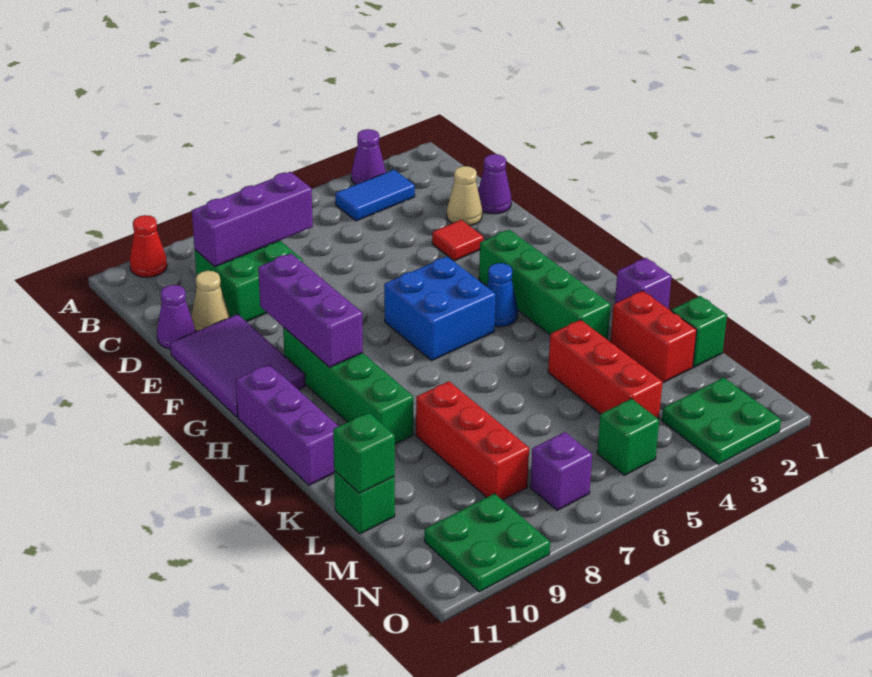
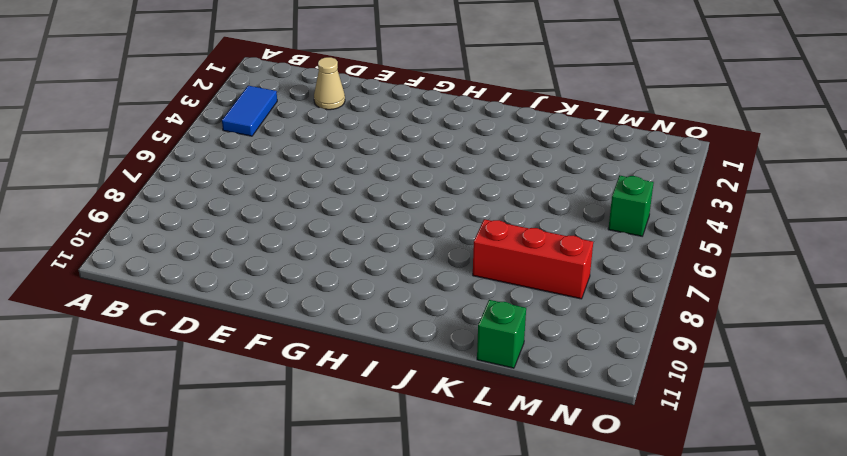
none -> purple 1x1 cone [351,129,386,185]
none -> red 1x1 cone [130,215,167,277]
none -> green 2x2 brick [195,241,303,322]

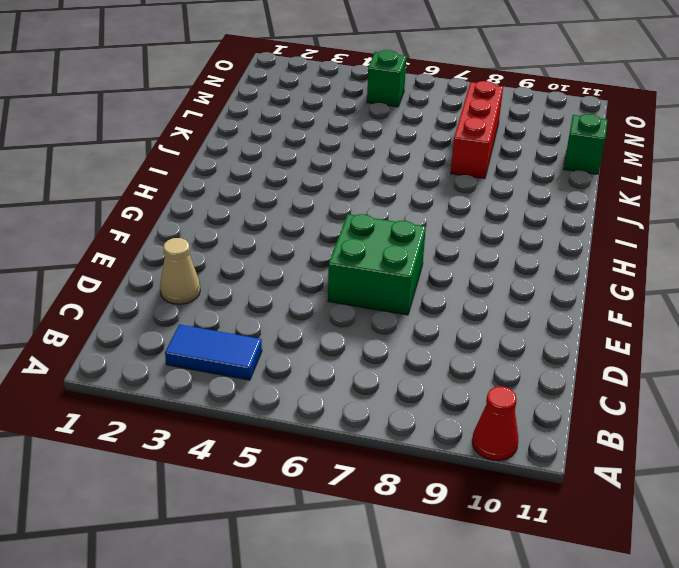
green 2x2 brick [328,214,426,315] -> green 2x2 brick moved to [195,241,303,322]
none -> purple 1x1 cone [351,129,386,185]
none -> purple 1x1 cone [478,154,511,214]
none -> tan 1x1 cone [191,271,230,331]

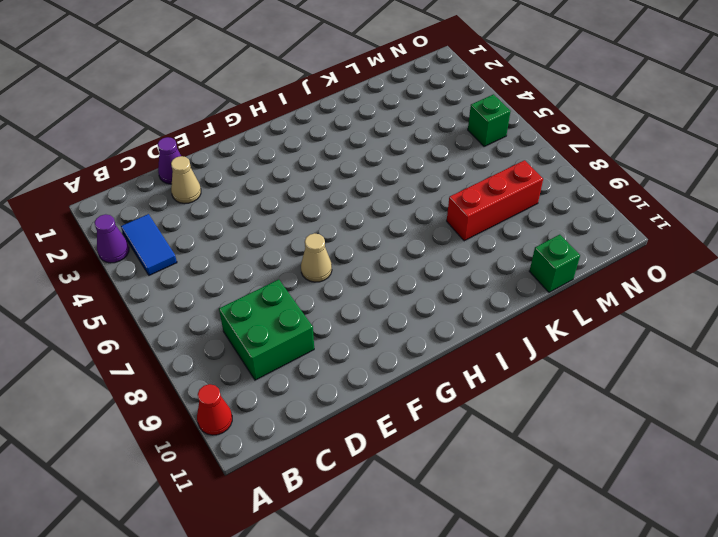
tan 1x1 cone [301,233,332,282] -> tan 1x1 cone moved to [191,271,230,331]
none -> purple 1x1 cone [157,285,195,349]
none -> red 1x1 tile [432,220,483,261]
none -> purple 2x3 tile [170,314,305,417]

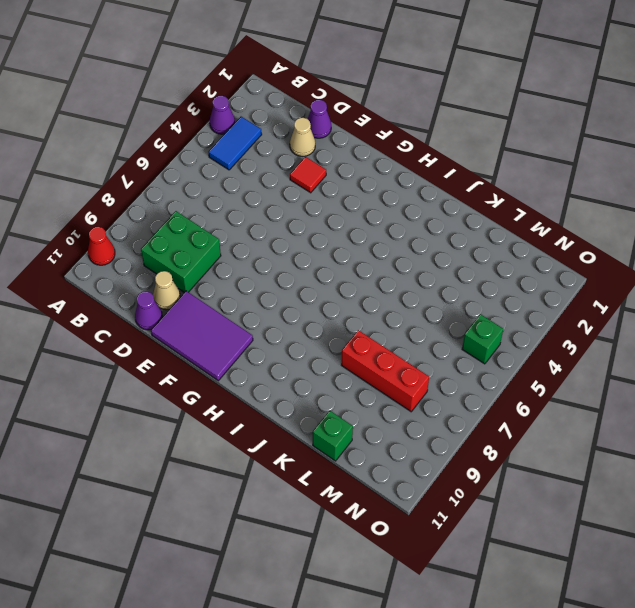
none -> green 1x4 brick [479,230,611,340]
none -> blue 2x2 brick [384,257,496,360]
none -> green 1x4 brick [283,327,413,444]

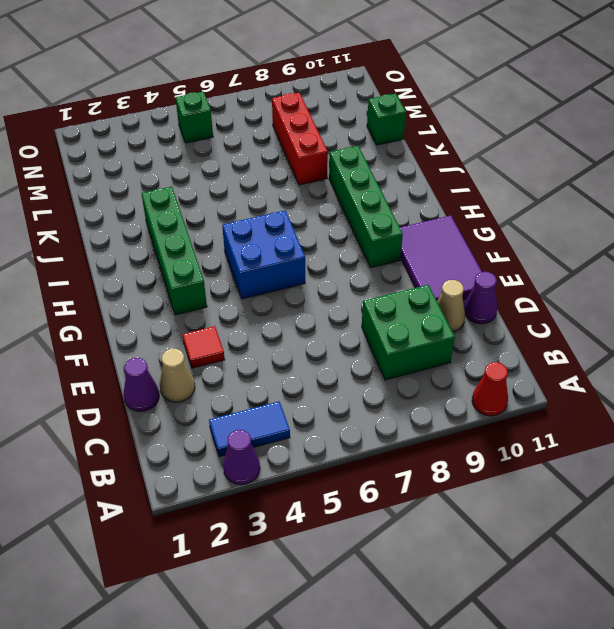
none -> blue 1x1 cone [486,263,518,327]
none -> purple 1x3 brick [236,364,339,485]
none -> purple 1x1 brick [615,258,672,308]

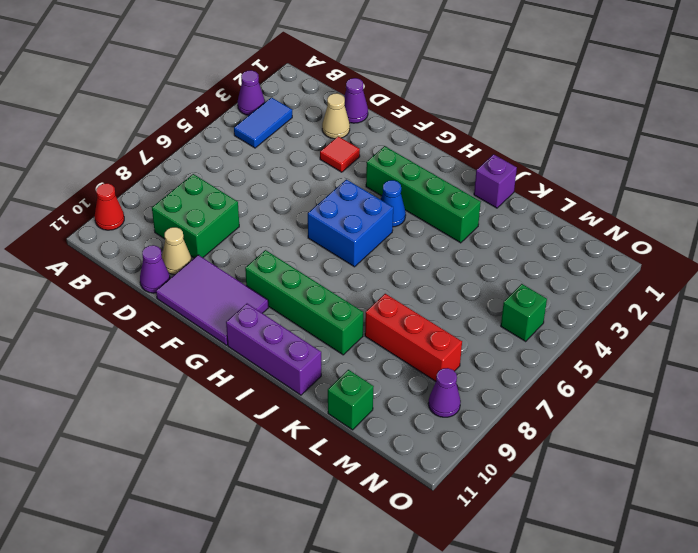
purple 1x1 cone [428,368,461,417] -> green 2x2 plate [425,494,550,592]
none -> red 1x2 brick [611,291,697,382]
none -> red 1x3 brick [548,320,662,419]
none -> green 1x1 brick [671,296,727,367]

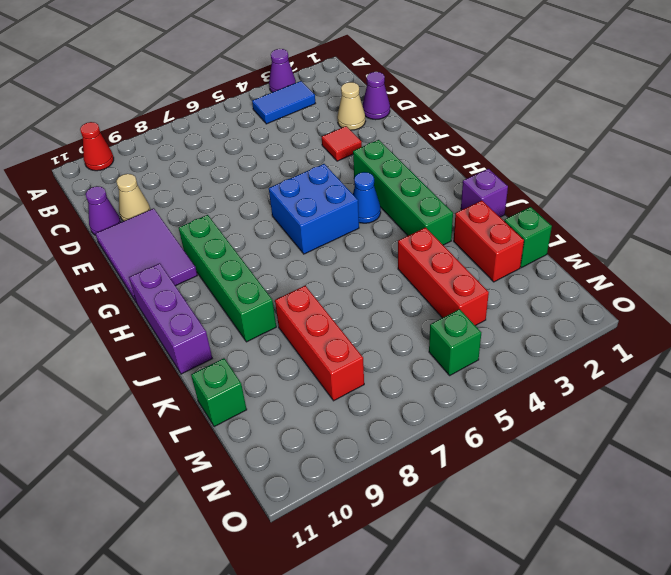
none -> green 2x2 brick [195,241,303,322]
none -> green 2x2 plate [662,378,781,464]
none -> purple 1x1 brick [530,432,592,510]

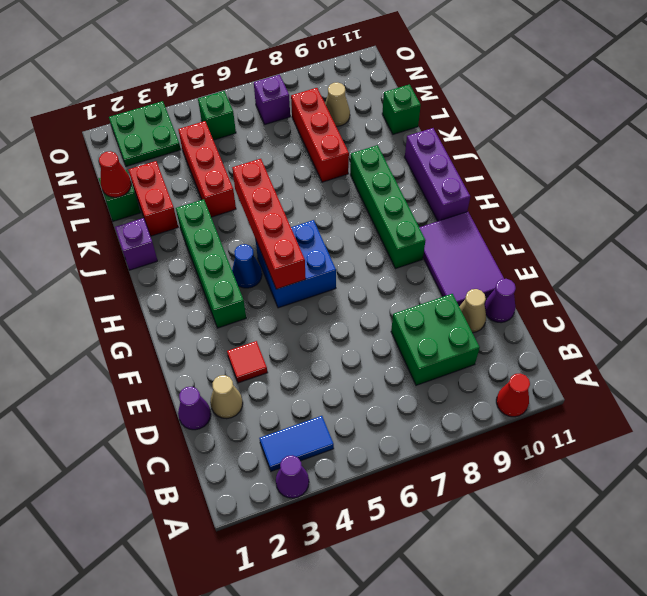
red 1x4 brick [232,159,306,289] -> none
red 1x1 cone [99,151,131,197] -> none
tan 1x1 cone [325,83,350,126] -> none
none -> green 2x2 plate [425,494,550,592]
none -> purple 1x3 brick [192,172,313,267]
none -> purple 1x3 brick [258,254,363,367]

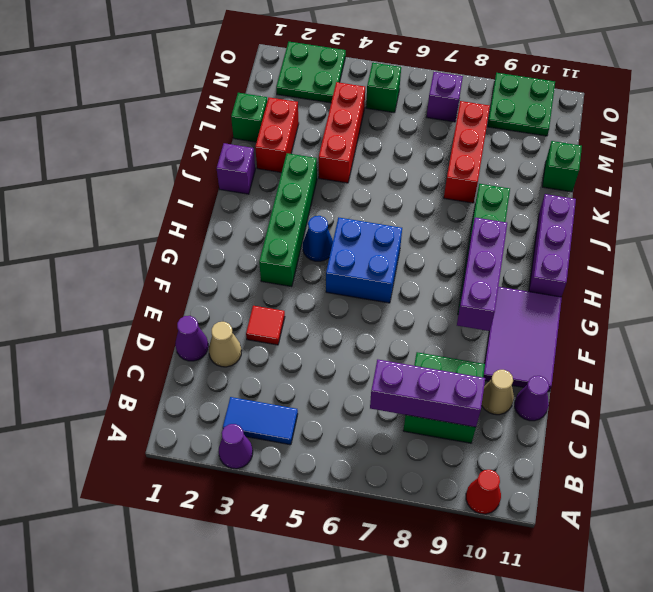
none -> green 1x1 brick [333,413,395,493]

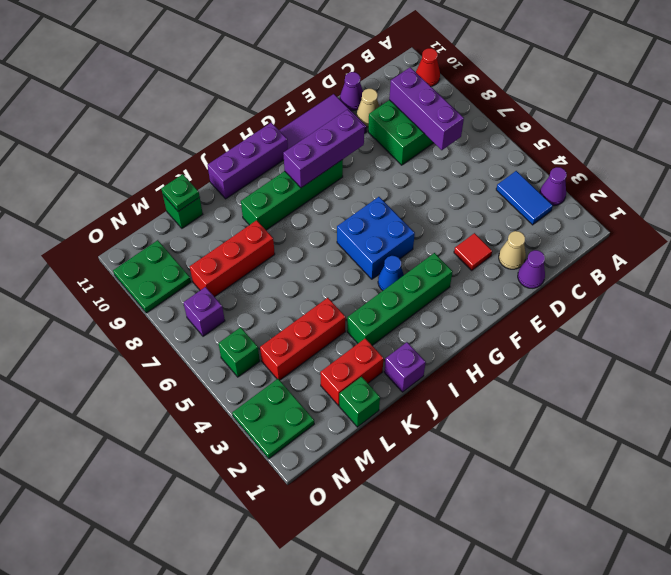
green 1x1 plate [161,174,200,212] -> green 1x1 brick [333,413,395,493]

